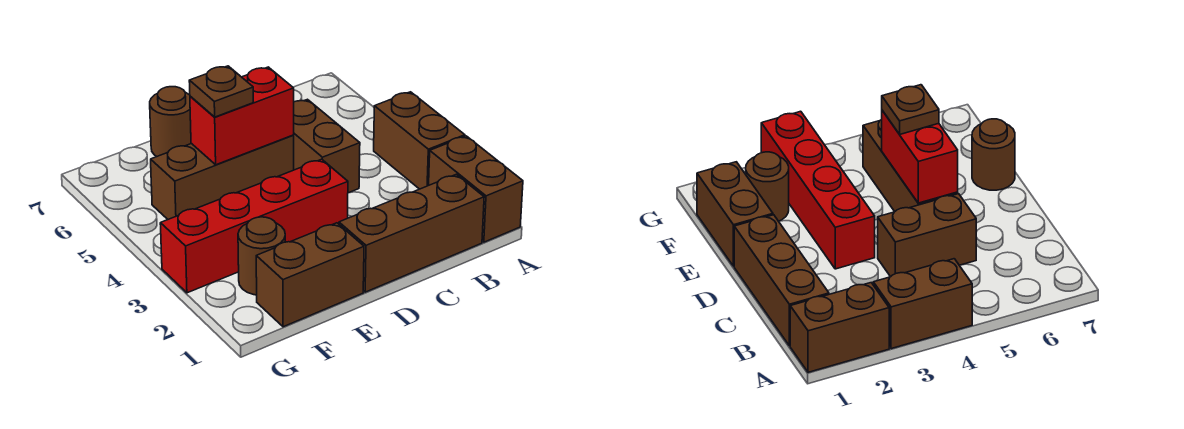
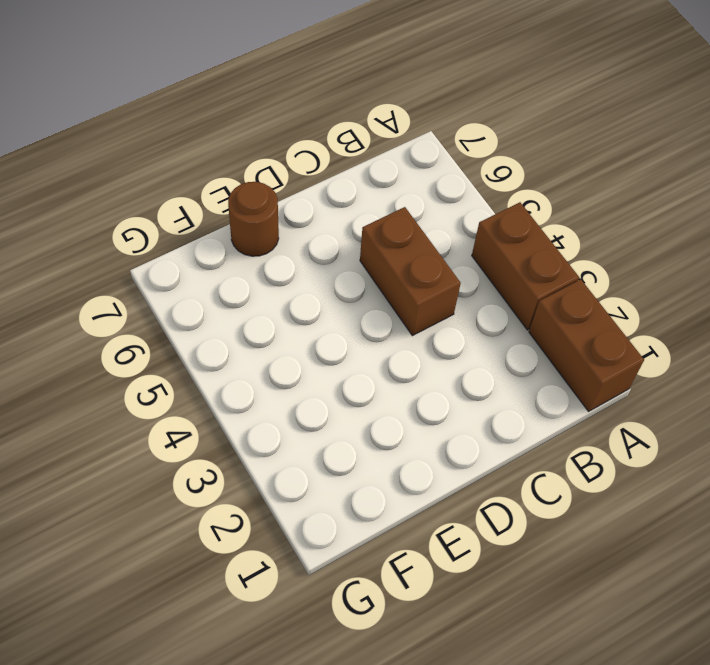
none -> brown 1x3 brick [339,174,484,292]
none -> red 1x4 brick [160,159,348,293]

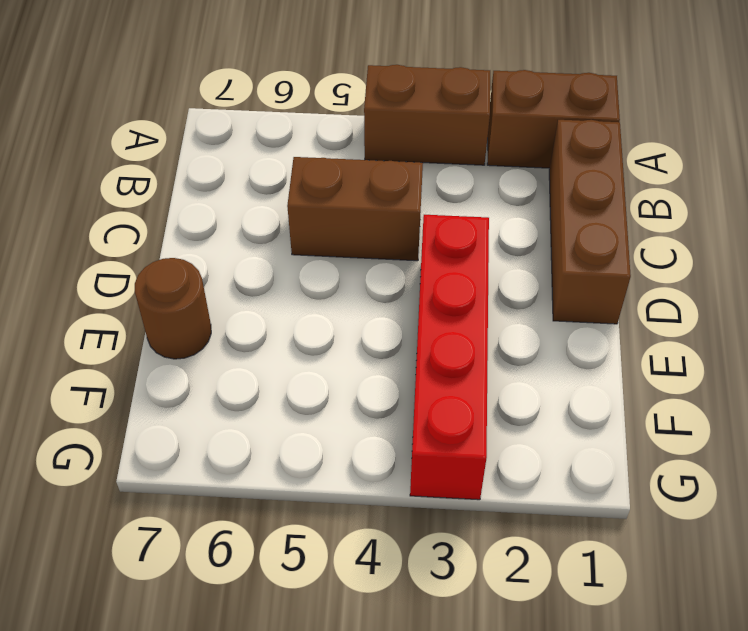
none -> brown 1x3 brick [151,135,294,219]
none -> brown 1x2 brick [256,223,364,327]

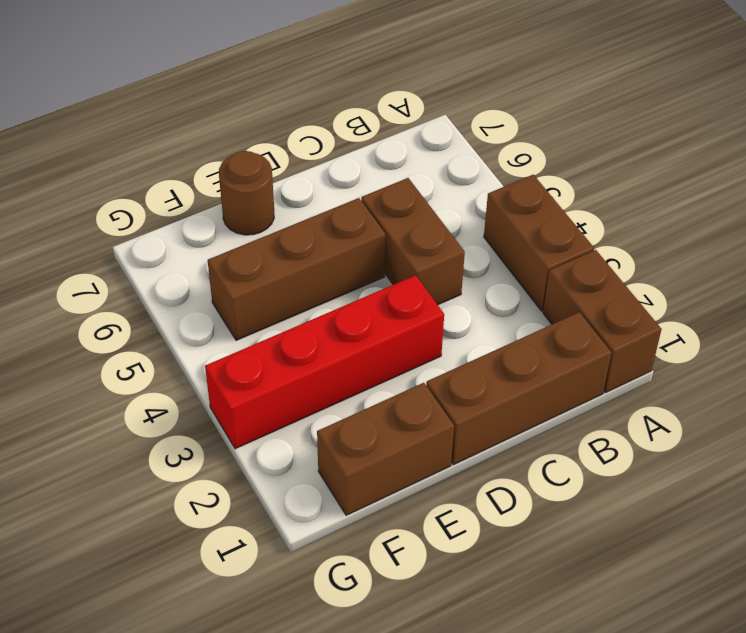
none -> brown 1x1 round brick [238,217,285,295]
none -> red 1x2 brick [190,67,294,165]

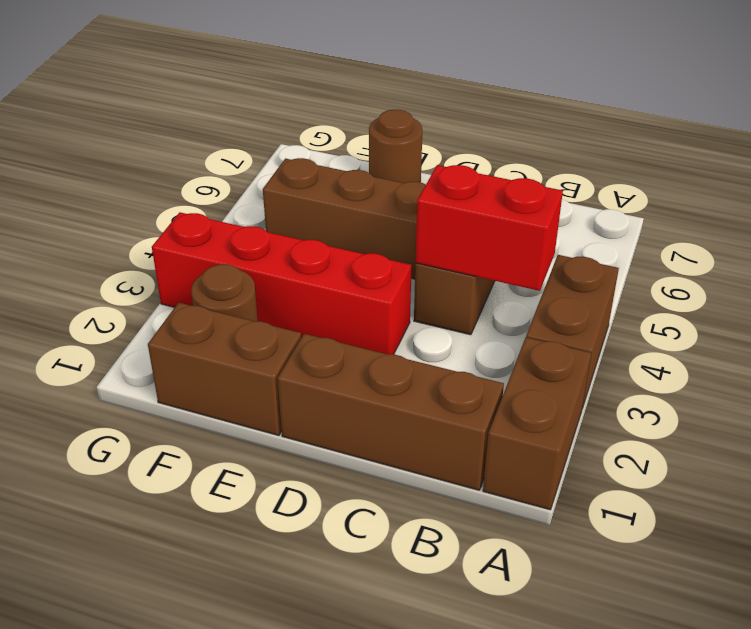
red 1x2 brick [416,165,563,291] -> red 1x2 brick moved to [190,67,294,165]
none -> brown 1x1 plate [189,66,253,117]

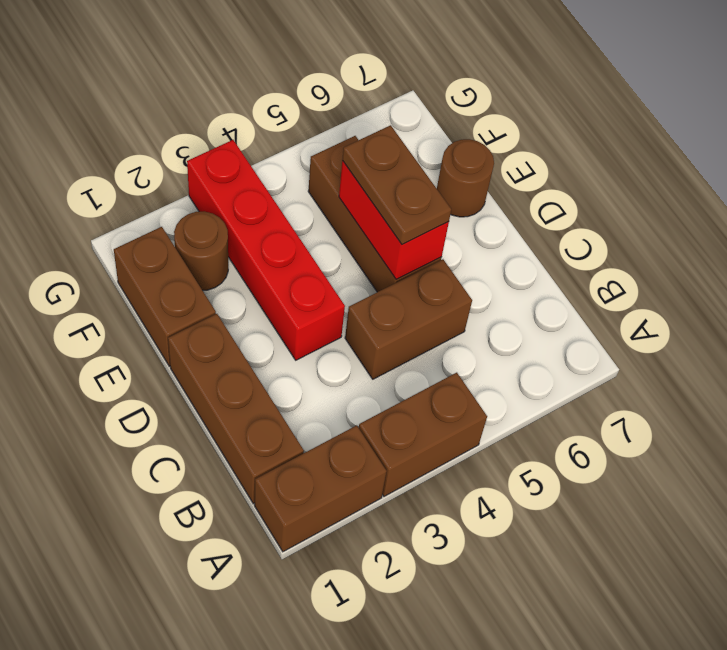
brown 1x2 plate [342,125,451,245] -> brown 1x1 plate [189,66,253,117]

